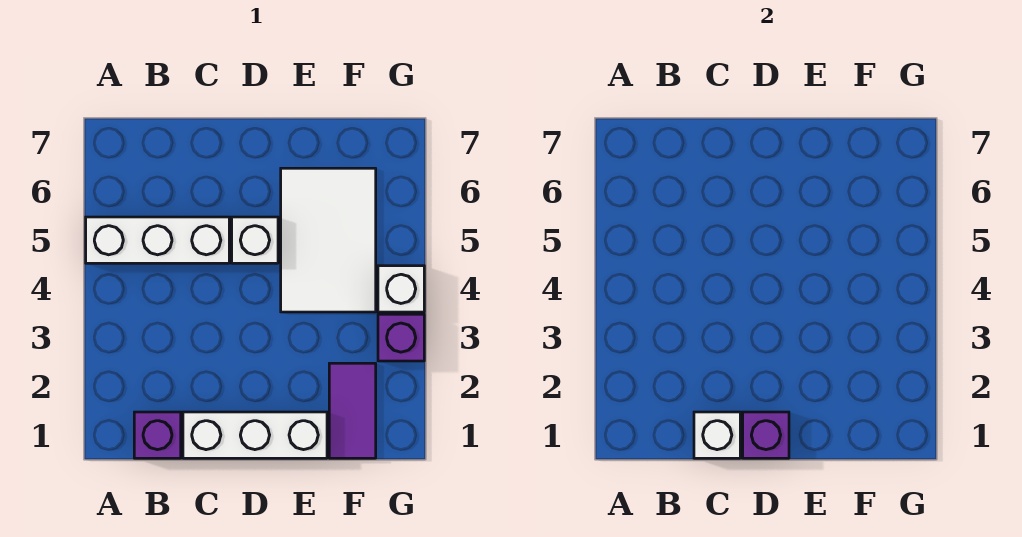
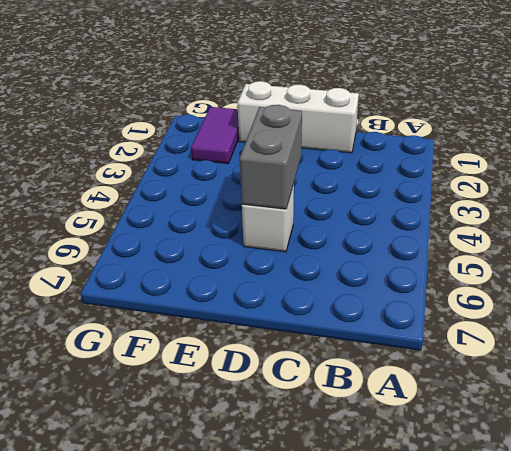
grey 1x2 brick [240,105,302,209] -> none
none -> white 1x3 brick [86,217,229,263]
none -> purple 1x1 brick [134,412,181,458]

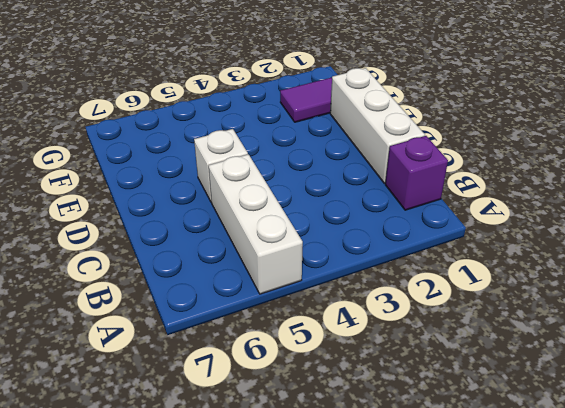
none -> white 2x3 tile [281,168,376,312]
none -> purple 1x1 brick [378,314,424,361]

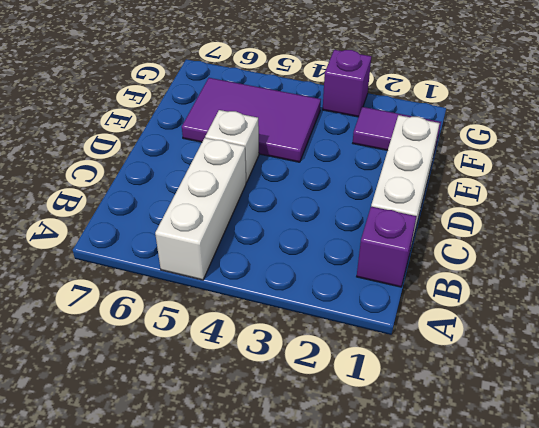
purple 2x3 tile [182,78,321,162] -> white 2x3 tile [281,168,376,312]
none -> white 1x1 brick [378,266,424,312]
none -> white 1x1 brick [694,412,740,458]

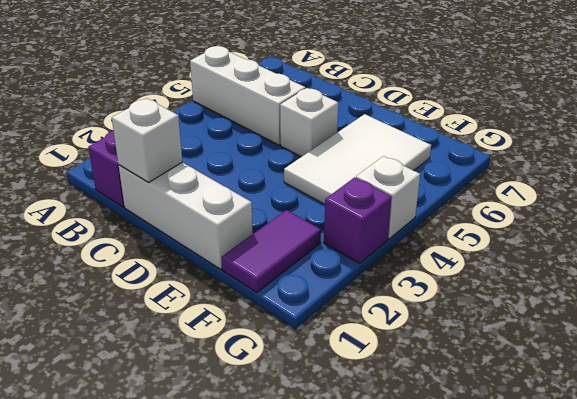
none -> purple 1x1 brick [743,412,789,458]

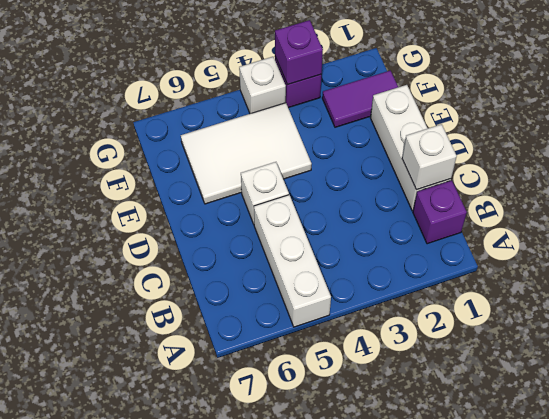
purple 1x1 brick [275,20,323,85] -> purple 1x1 brick moved to [743,412,789,458]

